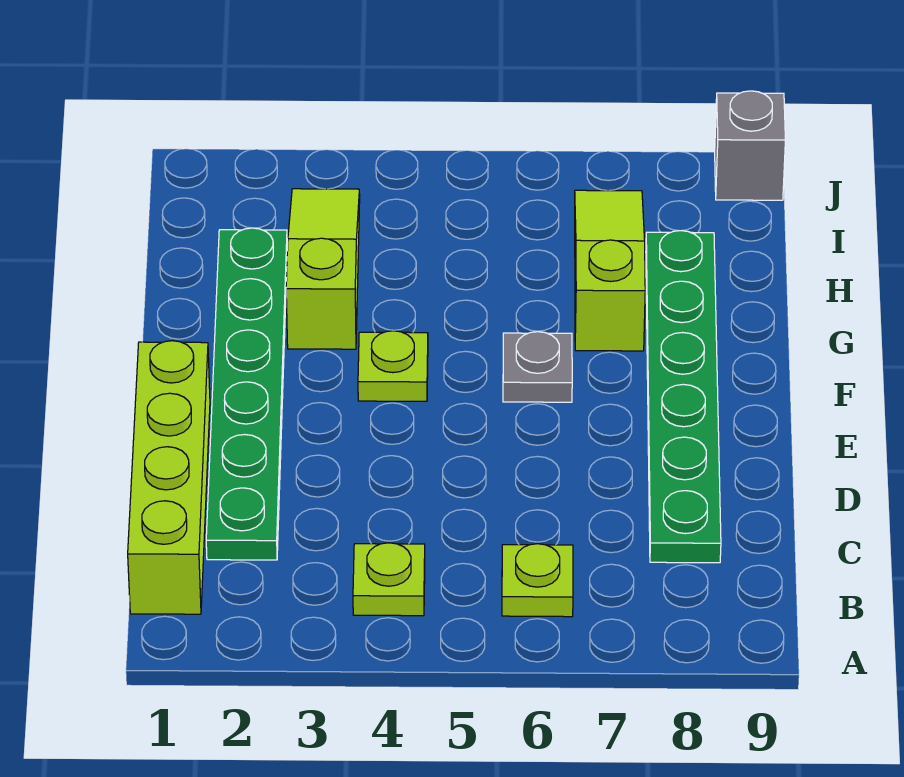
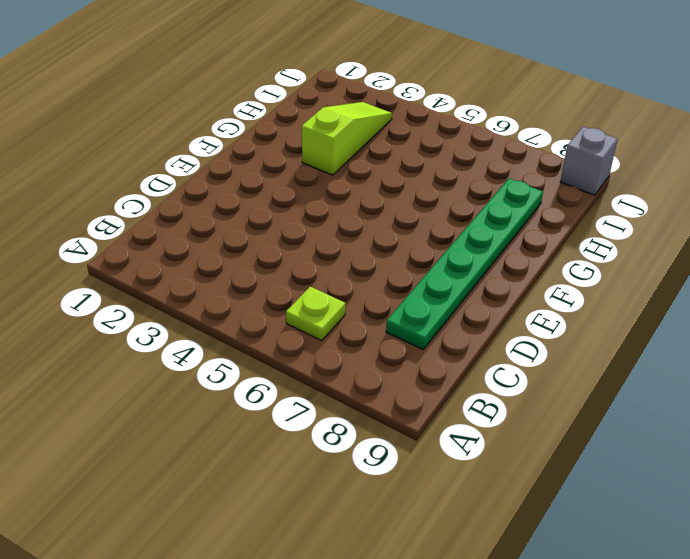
none -> lime 1x4 brick [128,341,210,614]
none -> lime 1x1 plate [353,543,425,616]

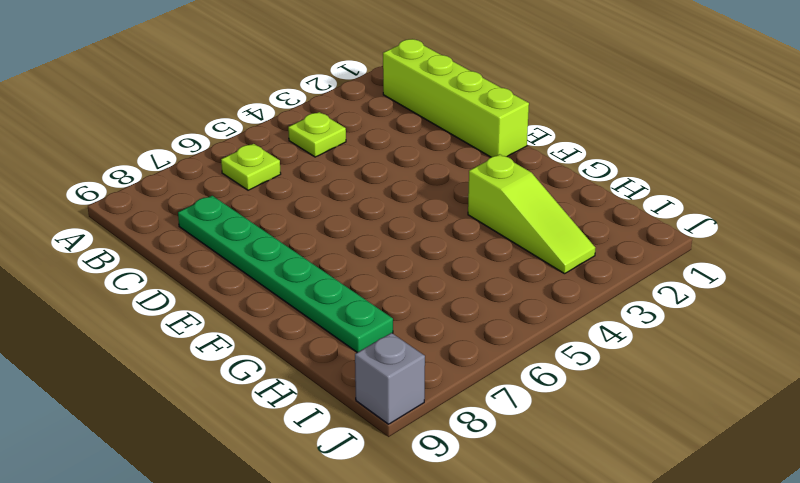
none -> green 1x6 plate [206,228,287,560]
none -> lime 1x1 plate [358,331,428,401]

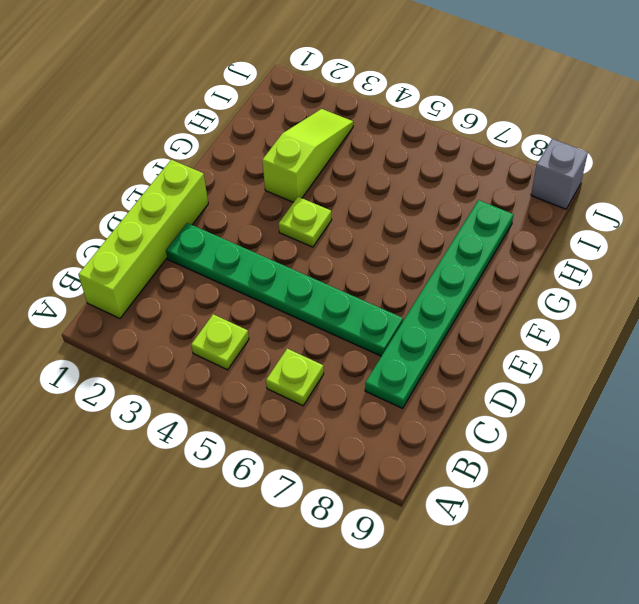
green 1x6 plate [166,223,403,356] -> green 1x6 plate turned to [206,228,287,560]
none -> grey 1x1 plate [503,332,572,402]
none -> lime 1x3 slope [575,190,645,351]

